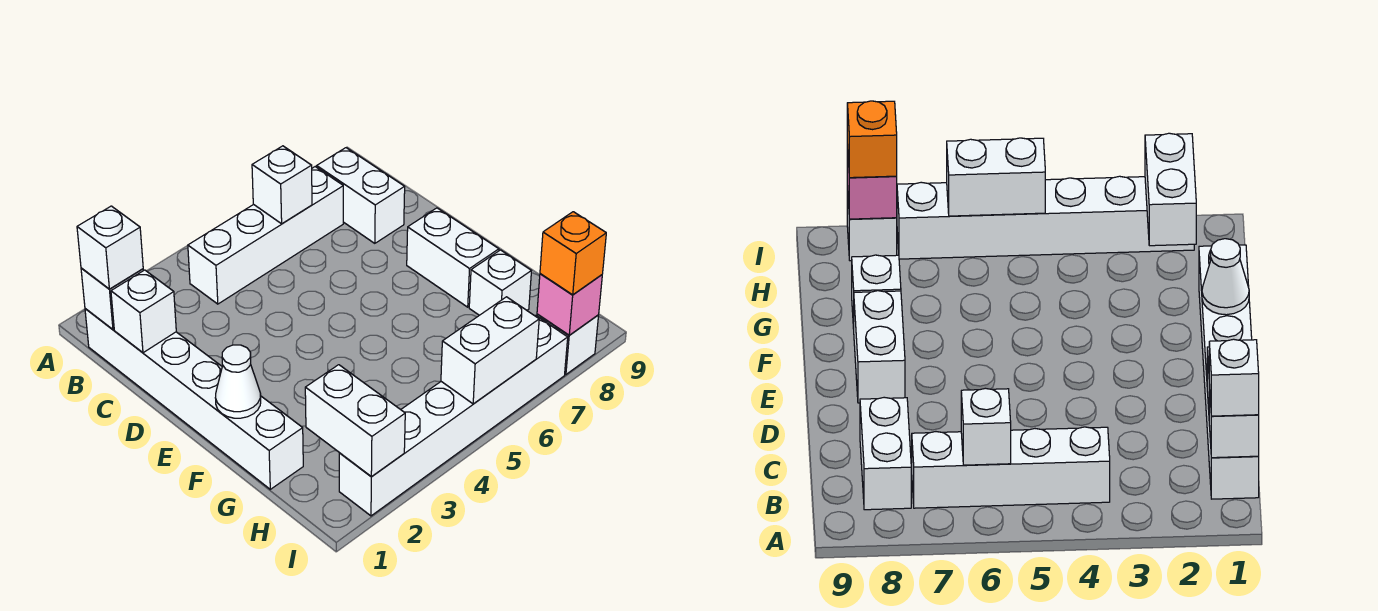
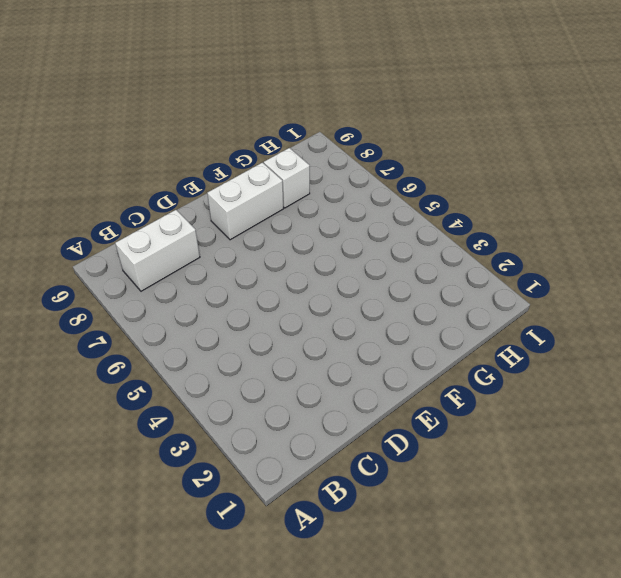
none -> white 1x6 brick [85,309,303,489]
none -> white 1x4 brick [188,167,343,304]
none -> white 1x6 brick [339,315,568,516]

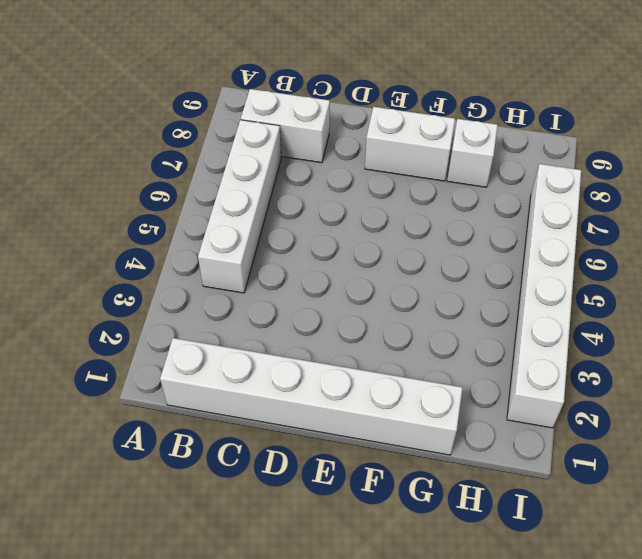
none -> white 1x1 brick [537,314,599,374]
none -> white 1x1 brick [81,268,143,329]
none -> white 1x1 brick [252,146,312,224]

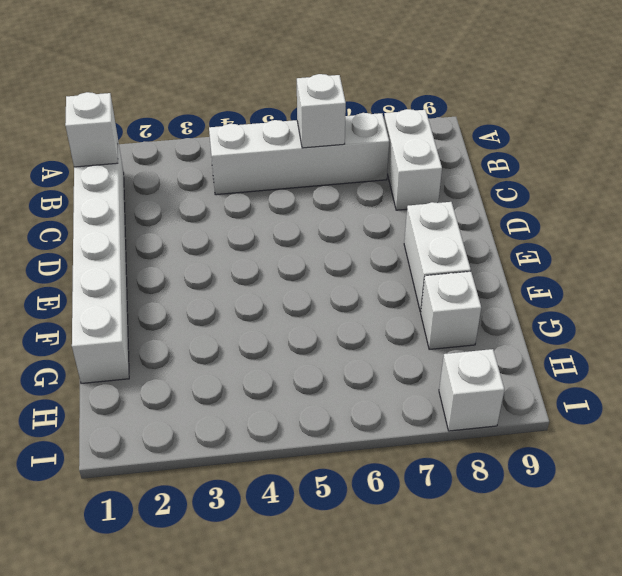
none -> white 1x6 brick [339,315,568,516]
none -> white 1x1 brick [111,270,176,353]
none -> white 1x1 cone [215,345,261,418]

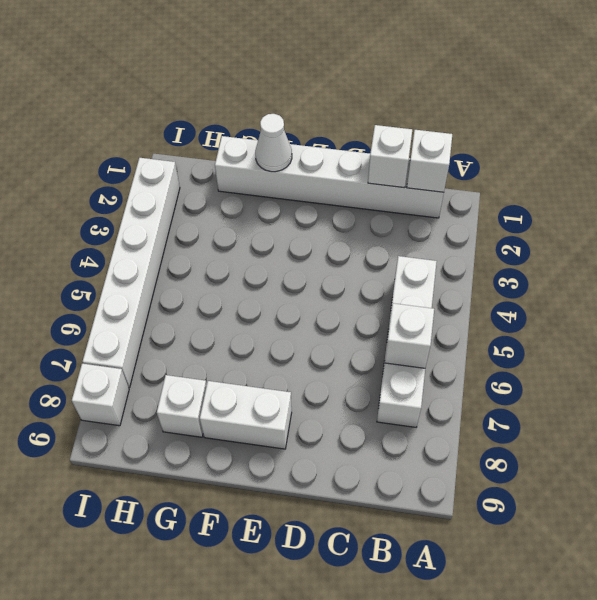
none -> white 1x2 brick [317,148,405,243]
none -> white 1x2 brick [305,365,405,477]
none -> white 1x2 brick [441,297,539,404]

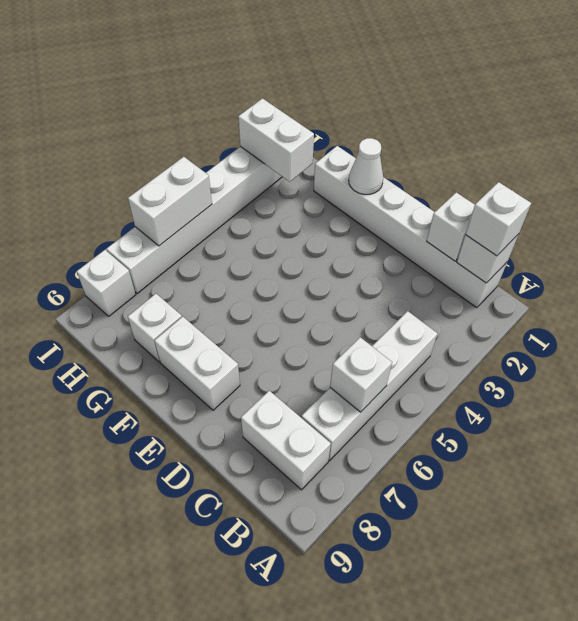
none -> pink 1x1 brick [537,274,602,335]
none -> orange 1x1 brick [540,212,606,295]

